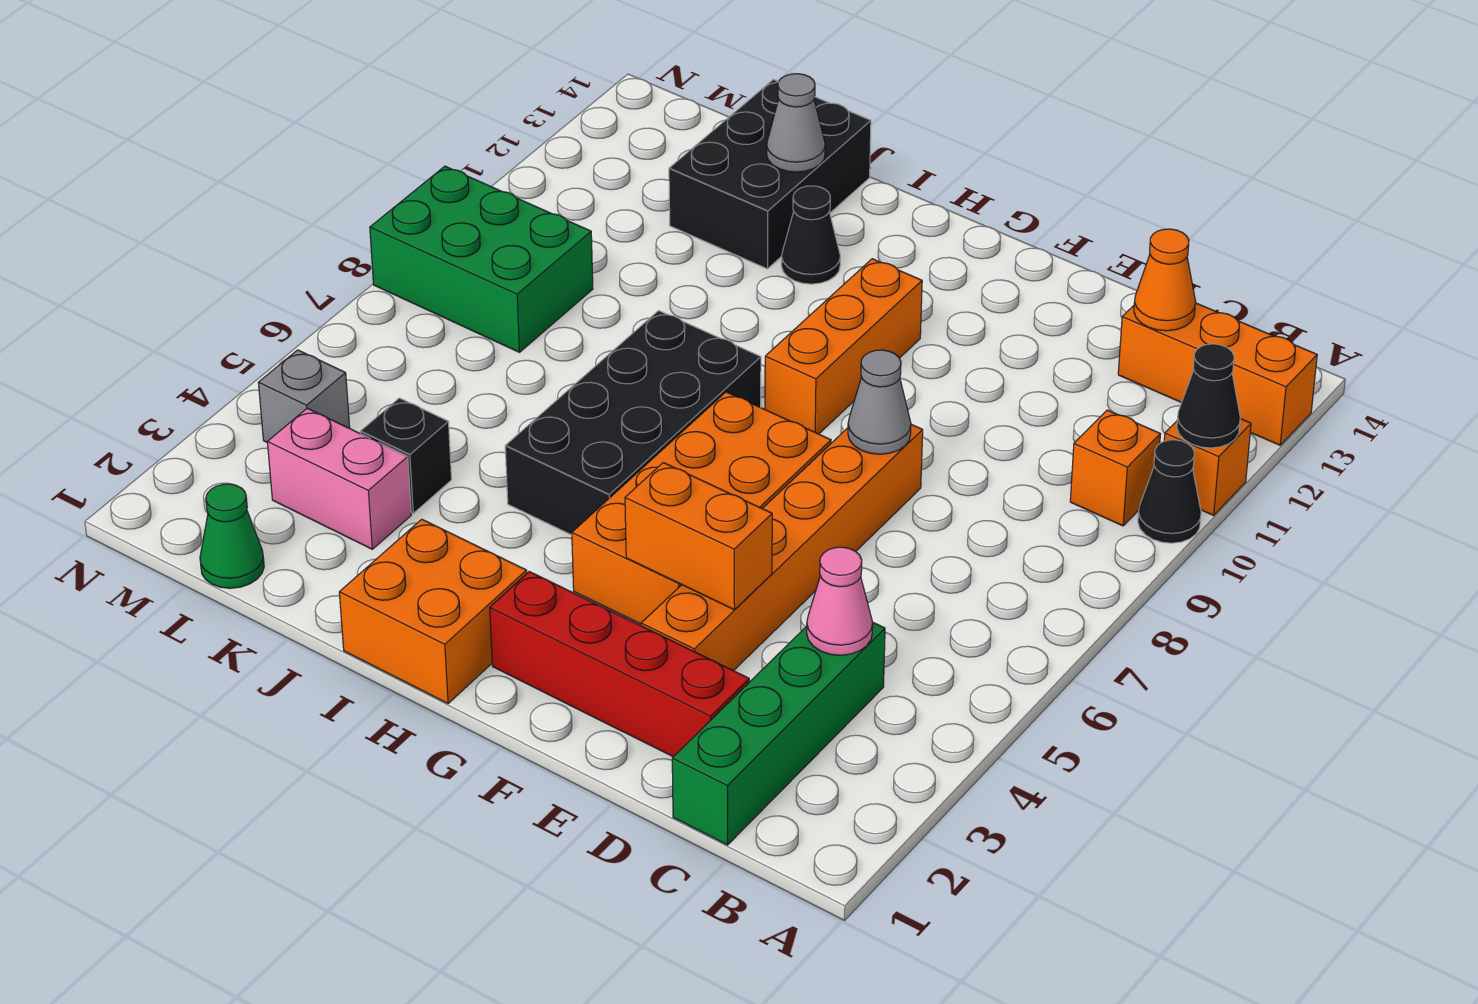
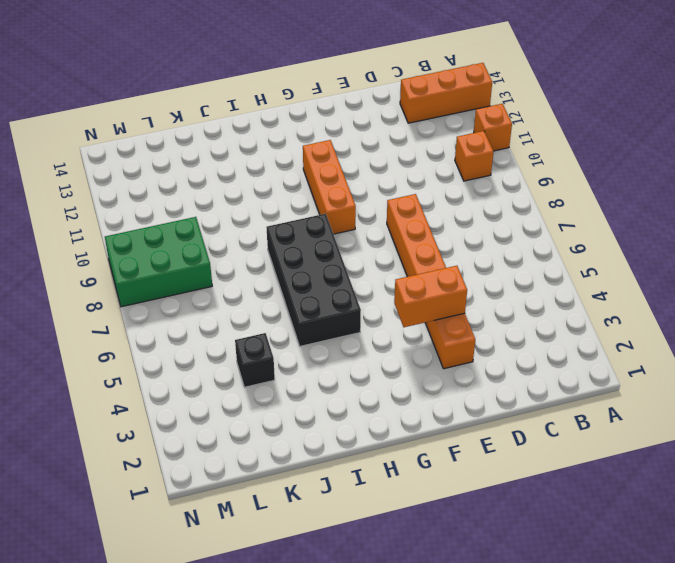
none -> black 1x1 cone [1138,440,1201,543]
none -> green 1x4 brick [672,623,885,845]
none -> red 1x4 brick [490,572,749,757]

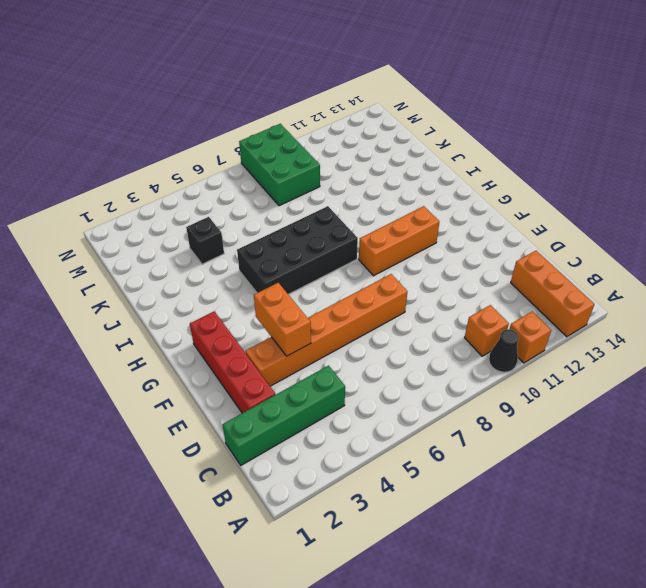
none -> orange 2x4 brick [572,392,831,624]
none -> orange 2x2 brick [339,519,527,703]
none -> black 1x1 cone [781,186,840,284]

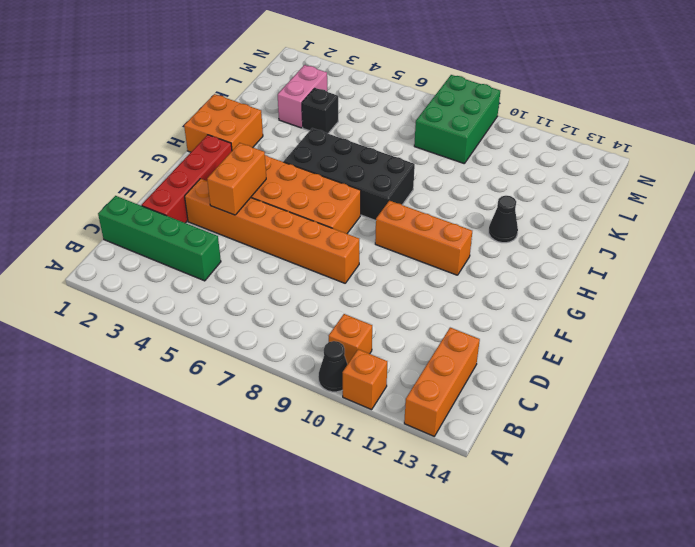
none -> black 2x3 brick [669,79,871,269]
none -> green 1x1 cone [200,484,264,588]
none -> grey 1x1 brick [258,350,350,442]

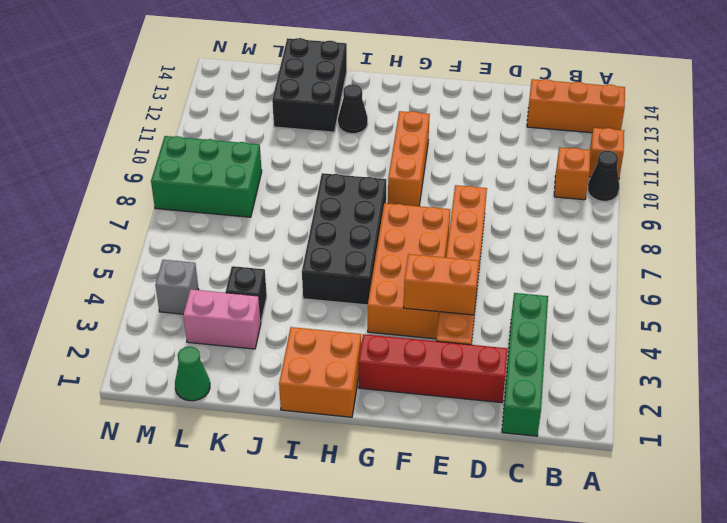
none -> black 1x1 cone [1177,344,1240,448]
none -> pink 1x1 cone [807,547,873,655]
none -> orange 1x1 cone [1134,229,1195,331]

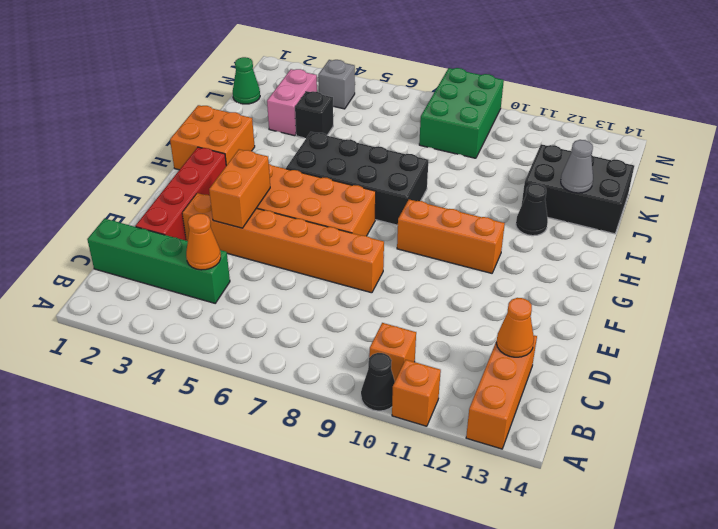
orange 1x1 cone [186,214,221,270] -> pink 1x1 cone [807,547,873,655]
none -> black 1x1 cone [1177,344,1240,448]
none -> grey 1x1 cone [848,350,911,454]

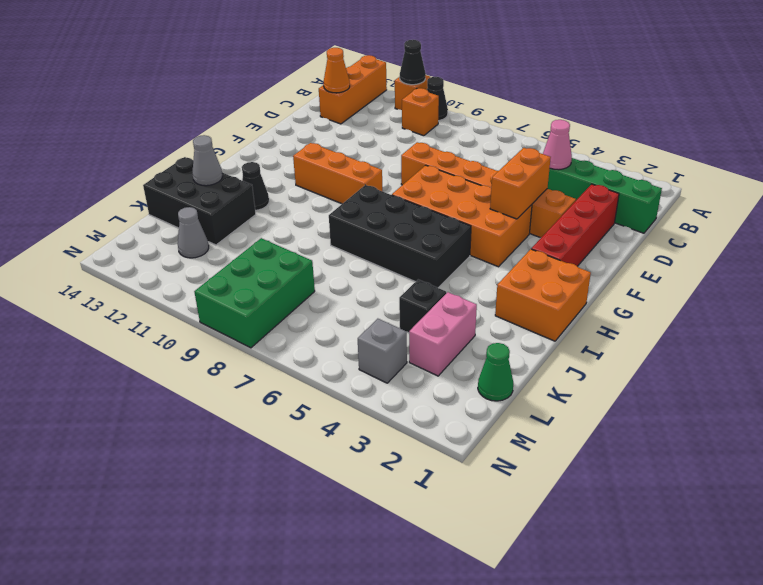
grey 1x1 cone [178,207,209,258] -> grey 1x1 cone moved to [848,350,911,454]

